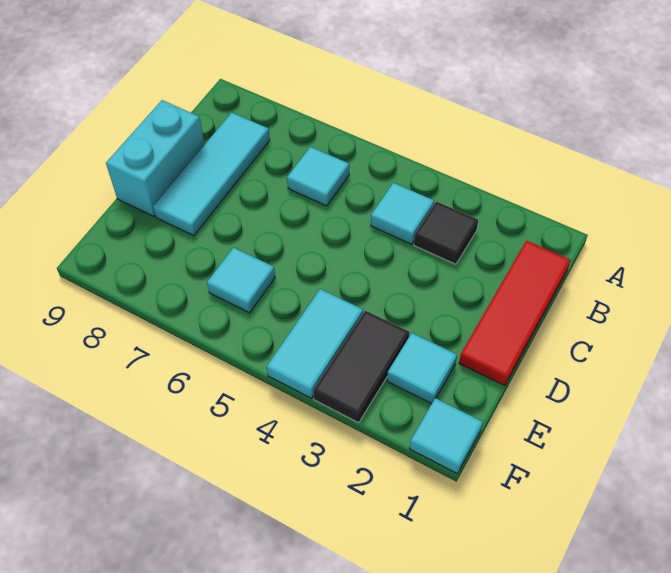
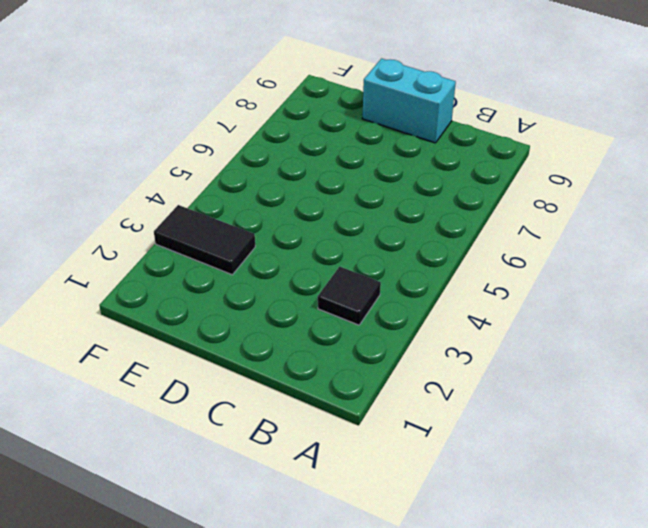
none -> red 1x3 tile [459,241,570,386]
none -> cyan 1x1 tile [371,183,434,244]

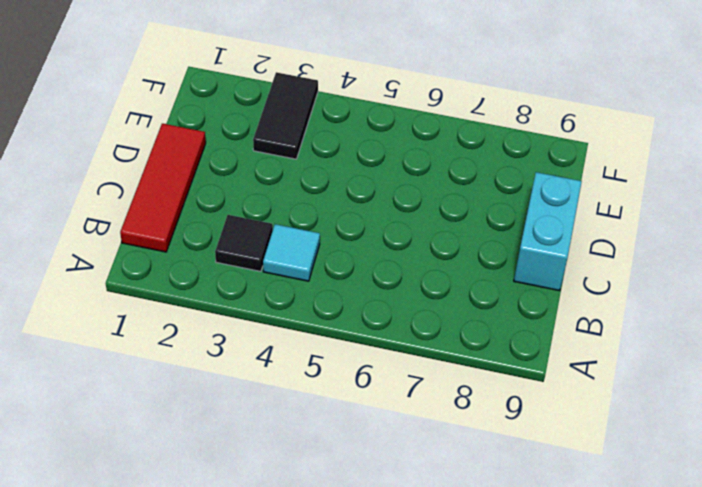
none -> cyan 1x1 tile [287,147,349,206]
none -> cyan 1x3 tile [153,113,270,236]

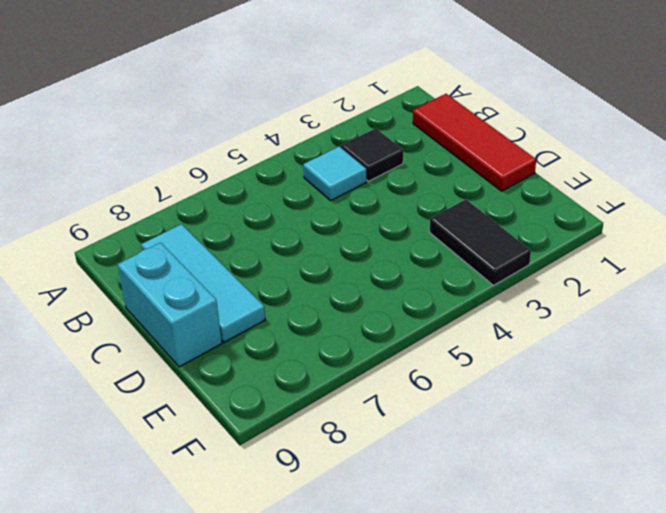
none -> cyan 1x1 tile [287,147,349,206]
none -> cyan 1x1 tile [387,333,457,404]

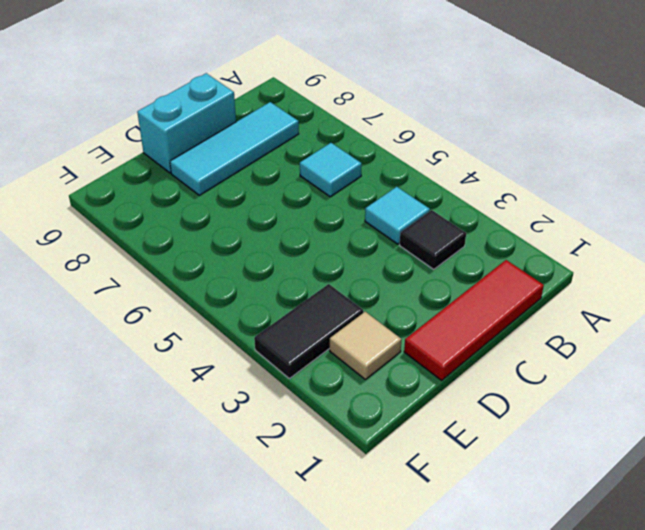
tan 1x1 tile [330,312,402,379] -> cyan 1x1 tile [387,333,457,404]
none -> cyan 1x2 tile [267,289,363,398]
none -> cyan 1x1 tile [207,247,275,313]

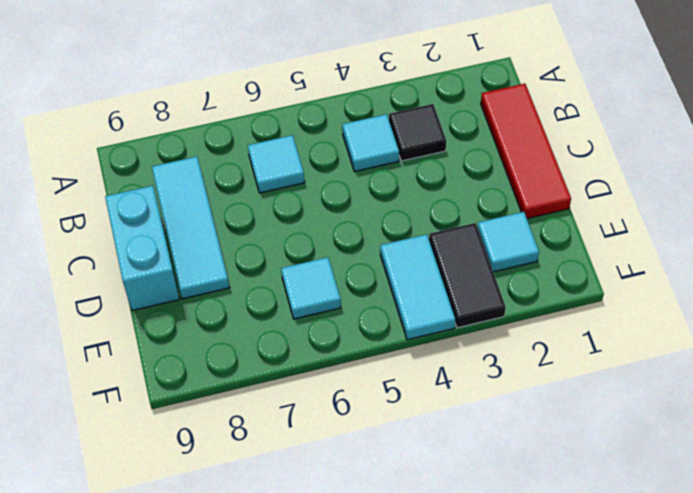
none -> cyan 1x1 tile [410,398,483,473]

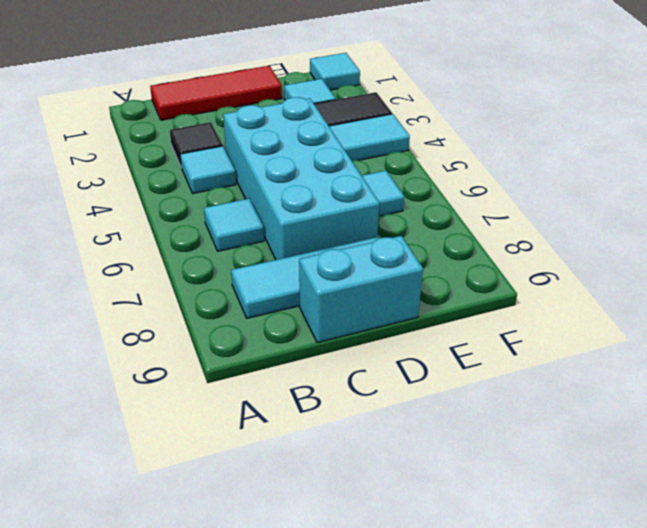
cyan 2x4 brick [223,97,379,260] -> none

